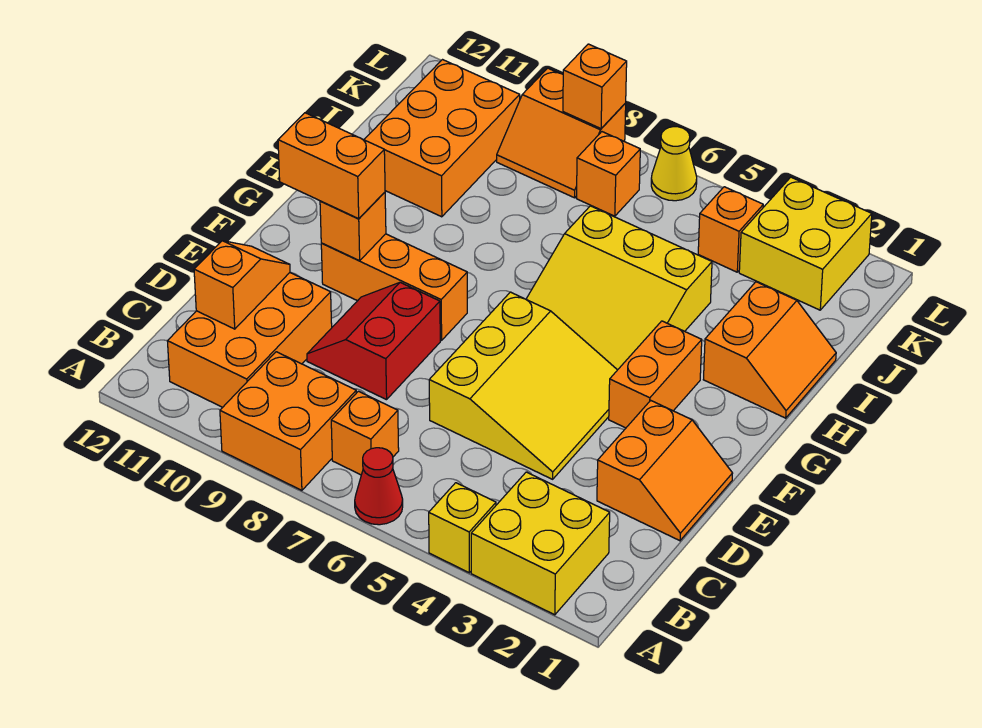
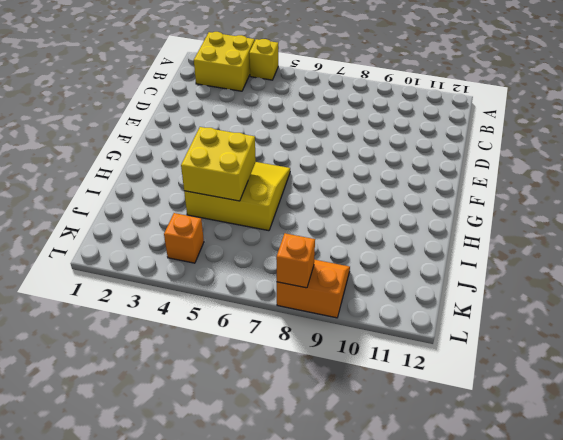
yellow 2x2 brick [181,127,256,201] -> yellow 2x2 brick moved to [739,177,872,310]
none -> red 1x1 cone [355,448,403,525]
none -> orange 2x2 brick [220,352,356,490]
none -> orange 1x1 brick [331,391,399,475]

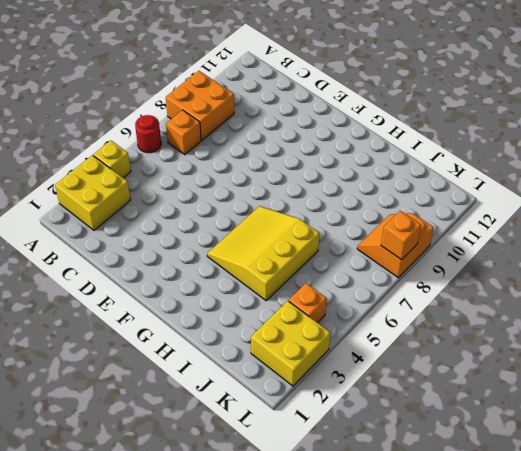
red 1x1 round brick [135,115,161,153] -> red 1x1 cone [355,448,403,525]
none -> orange 2x3 brick [167,273,332,407]
none -> orange 2x2 slope [597,400,733,541]
none -> yellow 3x3 slope [429,292,617,479]

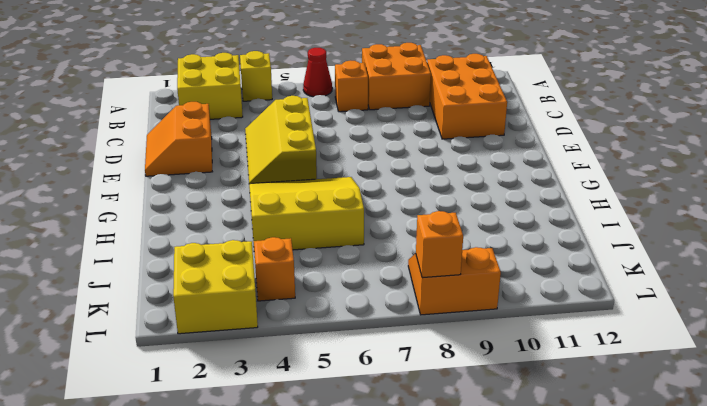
yellow 2x3 slope [245,96,317,184] -> yellow 3x3 slope [429,292,617,479]
none -> red 2x2 slope [307,283,440,400]
none -> orange 1x2 brick [609,321,702,428]
none -> orange 1x3 brick [321,234,467,340]

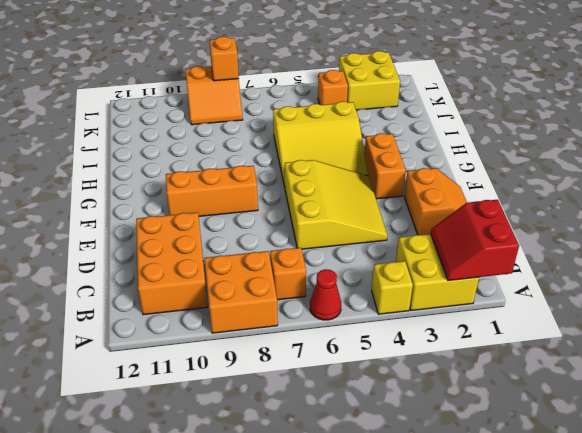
red 2x2 slope [431,200,519,281] -> red 2x2 slope moved to [307,283,440,400]
none -> orange 2x2 slope [703,282,836,418]
none -> orange 2x3 brick [364,60,520,217]
none -> orange 1x1 brick [576,132,640,216]

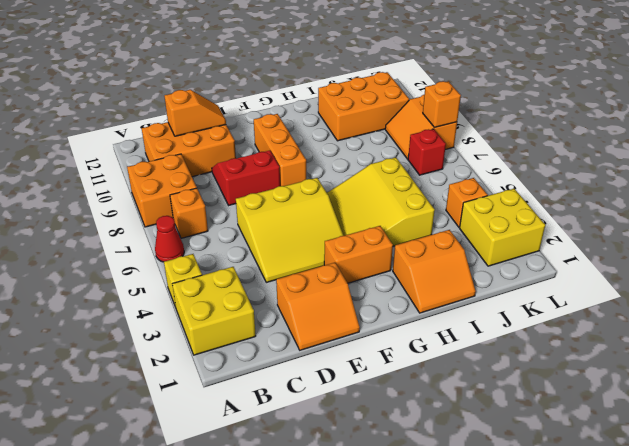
red 1x1 brick [408,129,446,175] -> orange 1x1 brick [576,132,640,216]
none -> yellow 1x1 cone [651,127,697,201]
none -> orange 1x1 brick [320,192,386,261]
none -> orange 1x2 brick [278,113,385,219]

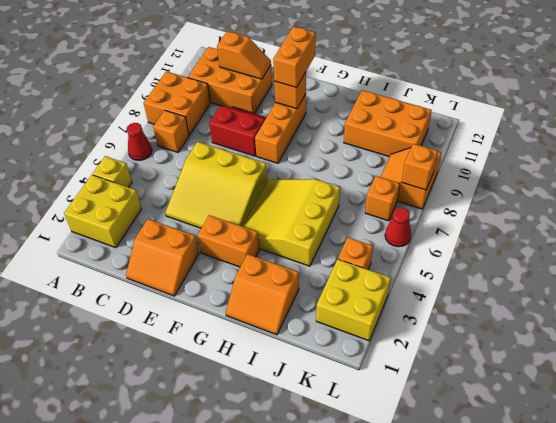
red 1x1 cone [385,207,411,247] -> yellow 1x1 cone [651,127,697,201]

